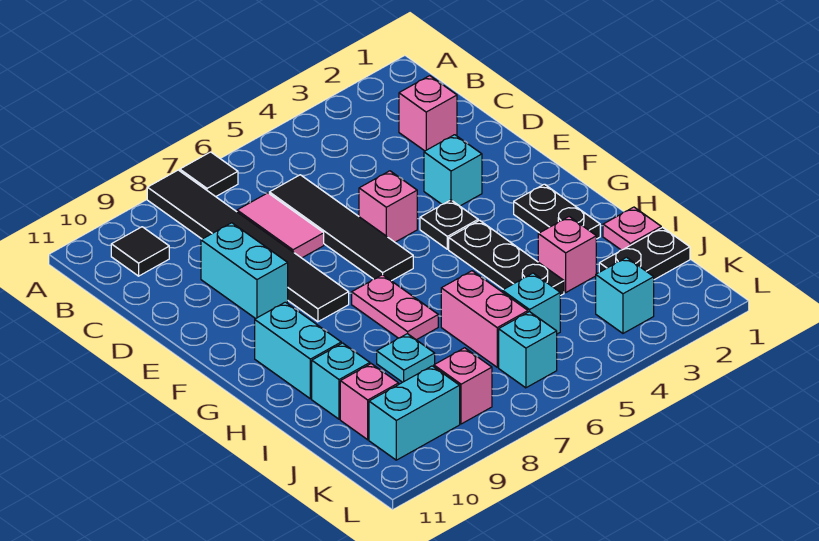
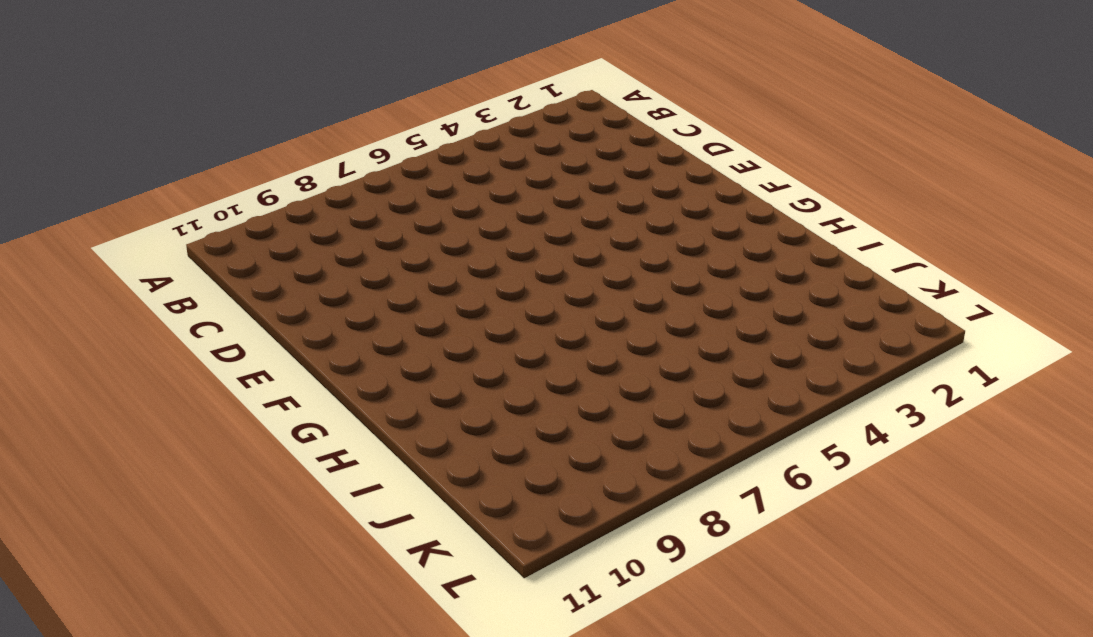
none -> black 1x1 tile [180,152,238,197]
none -> black 1x6 tile [147,170,349,322]
none -> black 1x1 tile [111,227,169,276]

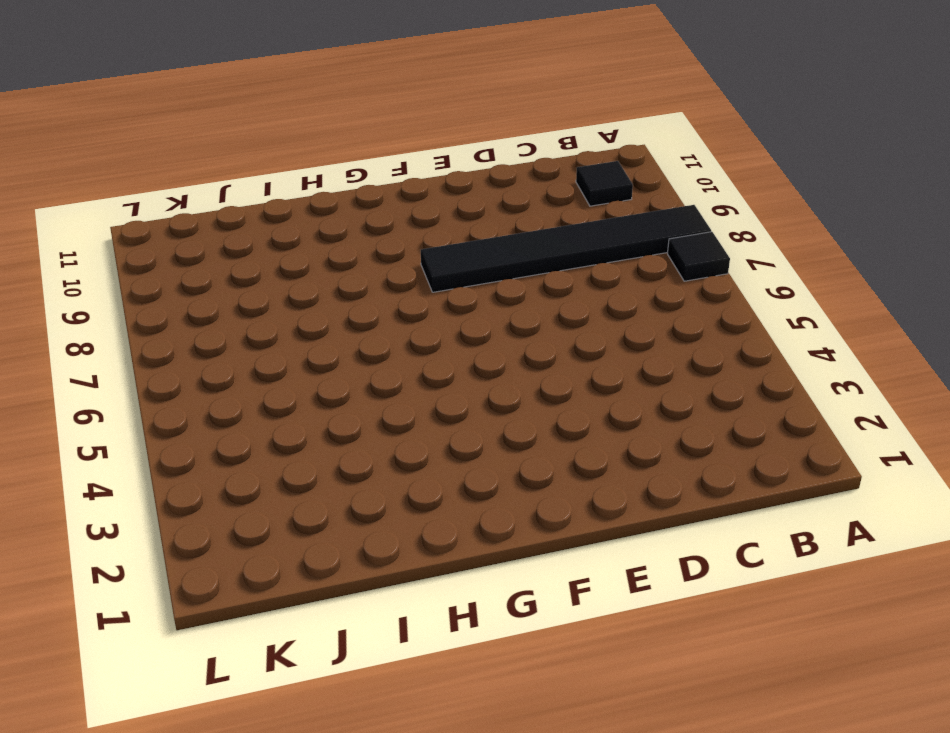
none -> pink 1x1 brick [399,76,457,151]
none -> black 1x4 tile [269,175,413,281]
none -> pink 1x2 tile [237,193,324,258]

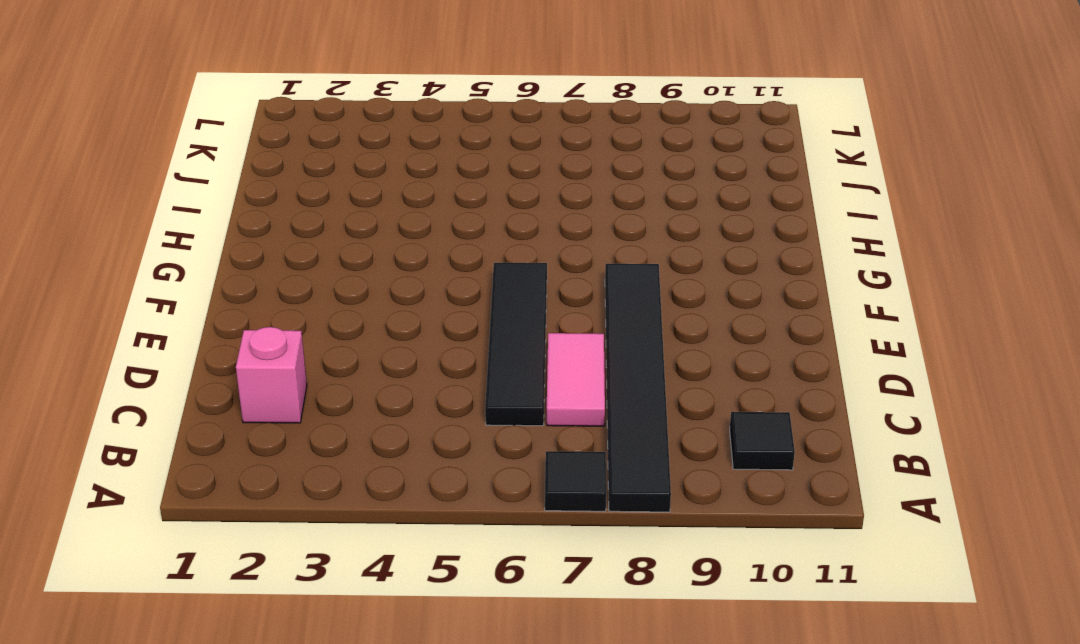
none -> cyan 1x2 brick [201,223,288,319]
none -> cyan 1x1 brick [424,135,482,206]
none -> pink 1x1 brick [359,171,417,242]

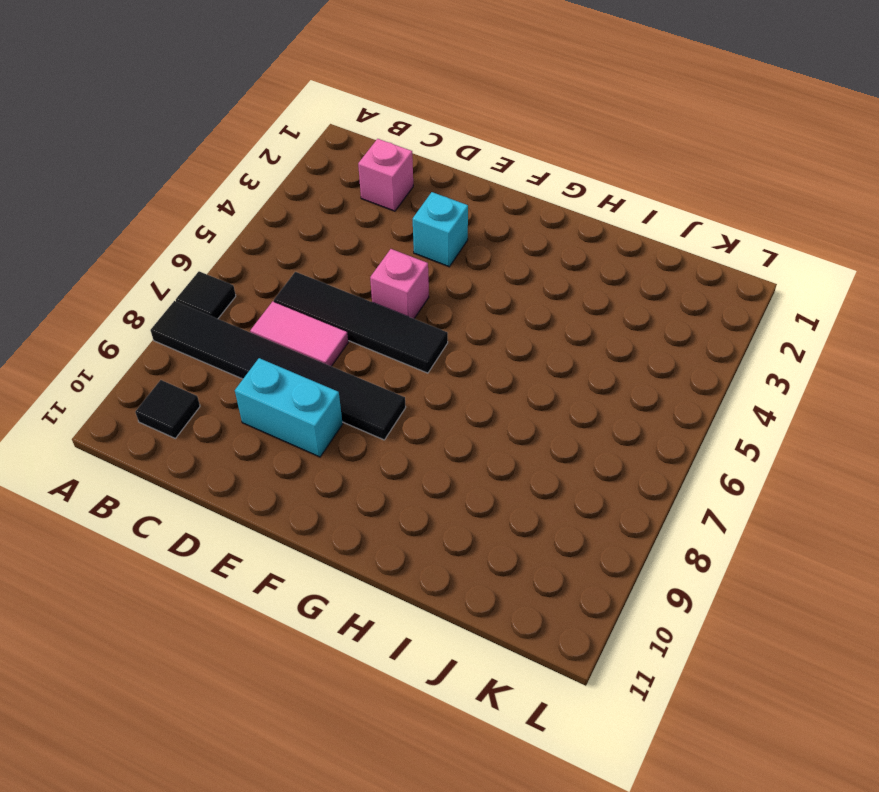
none -> black 1x1 plate [420,200,478,249]
none -> black 1x2 plate [514,184,600,239]
none -> black 1x3 plate [449,220,564,296]

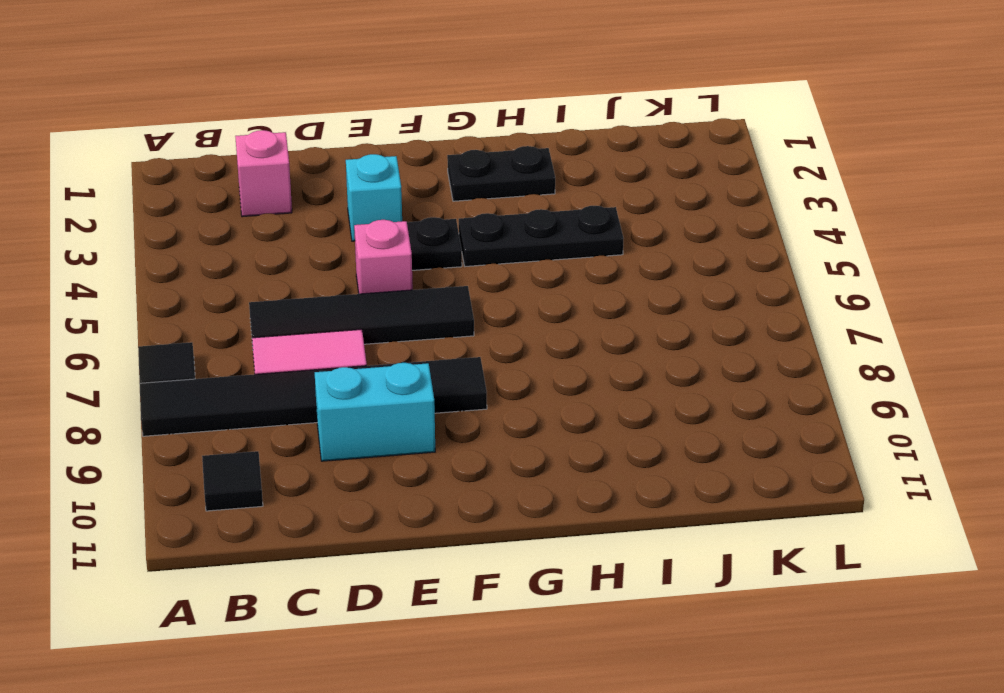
none -> pink 1x2 plate [352,275,438,340]
none -> cyan 1x2 brick [255,302,341,399]
none -> pink 1x1 plate [603,207,661,250]

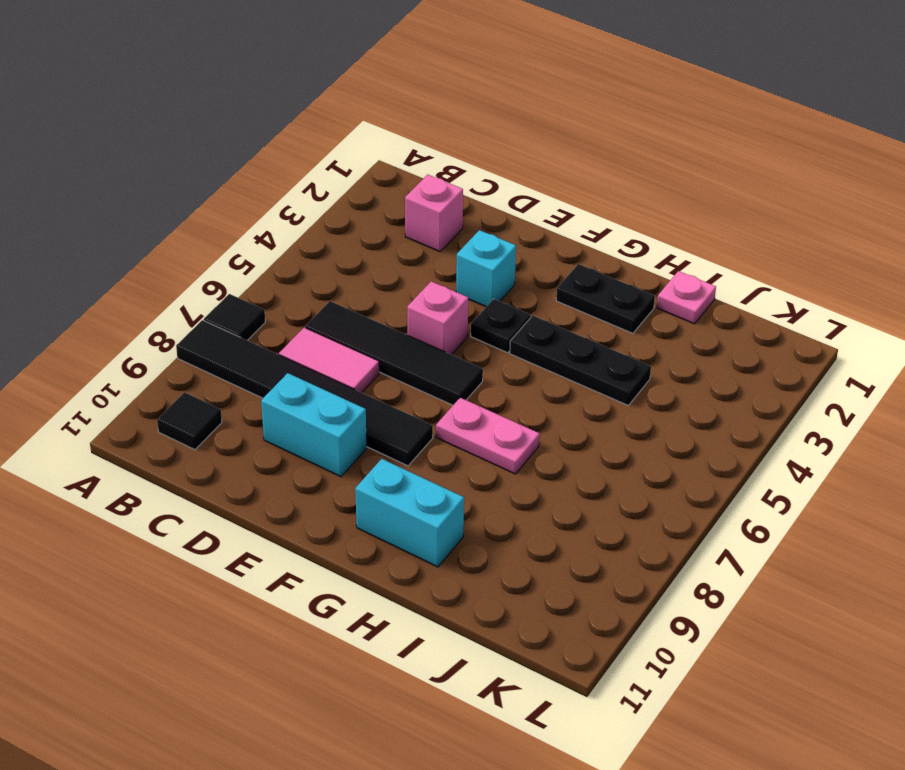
none -> pink 1x1 brick [538,217,596,292]
none -> pink 1x2 brick [441,271,528,367]
none -> cyan 1x1 plate [377,334,435,382]

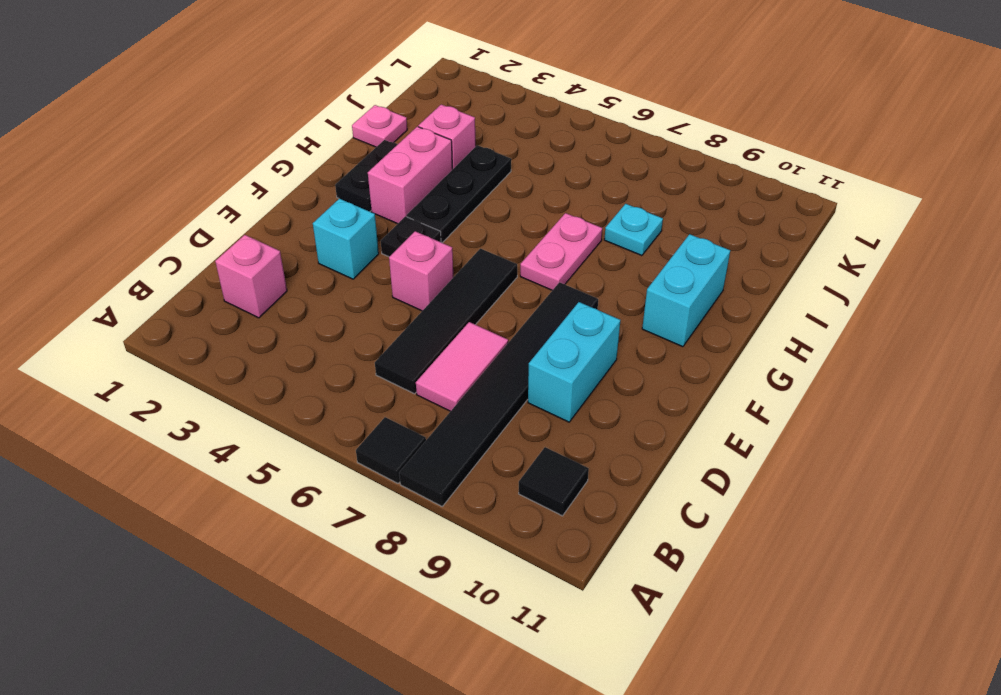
pink 1x2 brick [368,127,452,224] -> pink 1x2 brick moved to [441,271,528,367]
none -> cyan 1x1 brick [312,343,370,419]
none -> black 1x2 plate [599,228,690,280]
none -> cyan 1x1 brick [502,273,560,334]

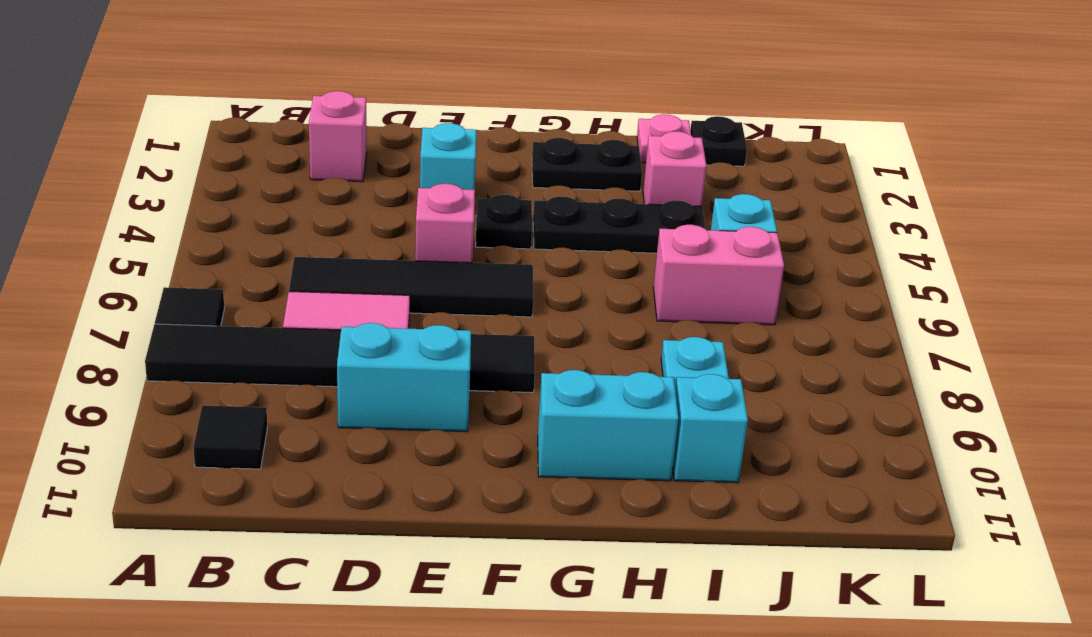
black 1x1 plate [691,116,747,166] -> black 1x2 plate [599,228,690,280]
none -> pink 1x2 plate [352,275,438,340]
none -> pink 1x1 brick [340,364,399,440]
none -> cyan 1x1 brick [596,257,654,333]

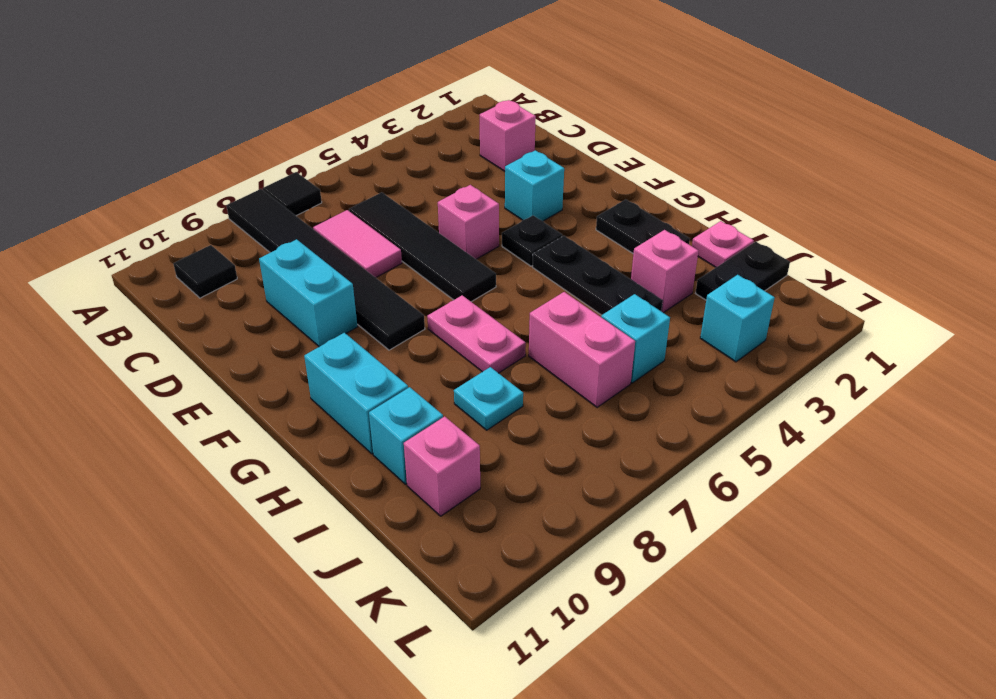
none -> cyan 1x1 brick [499,312,557,388]
none -> pink 1x1 brick [434,348,492,424]
none -> cyan 1x2 brick [369,366,460,460]

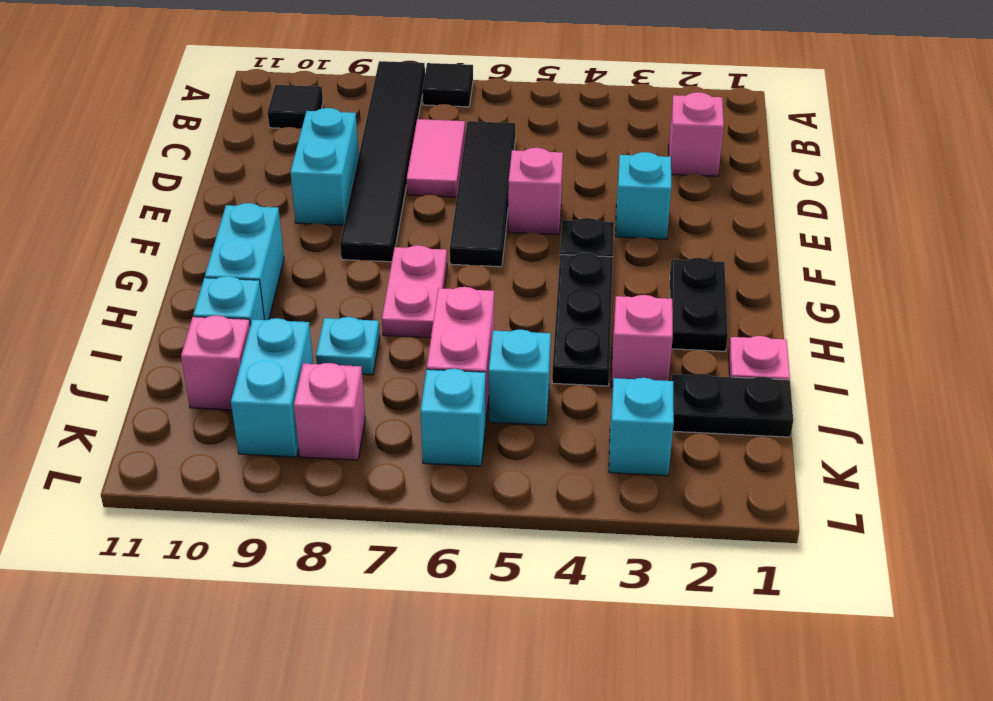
cyan 1x2 brick [231,318,313,457] -> cyan 1x2 brick turned to [369,366,460,460]

